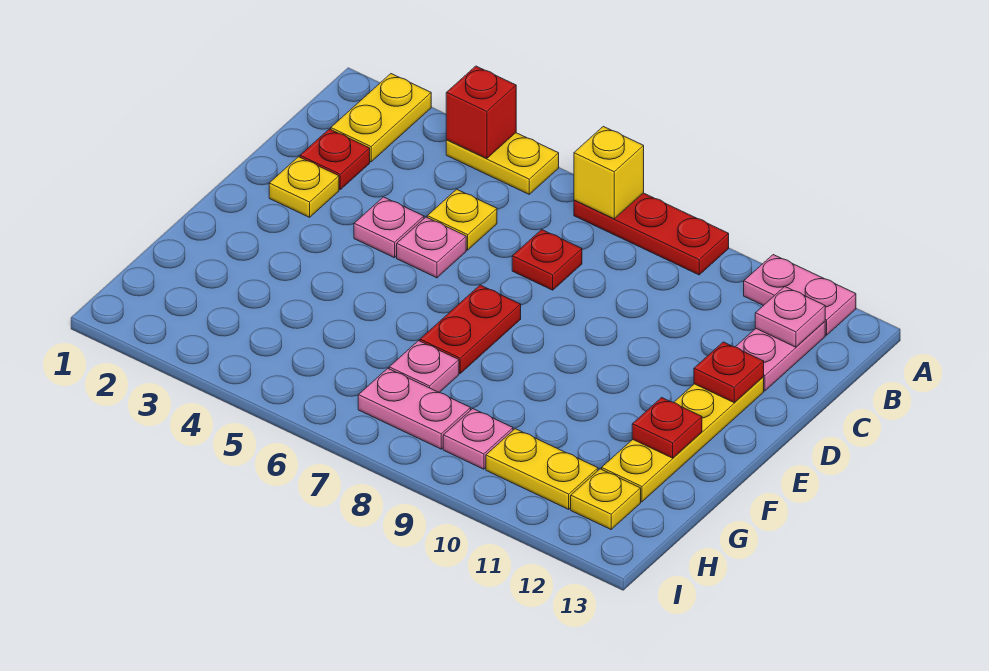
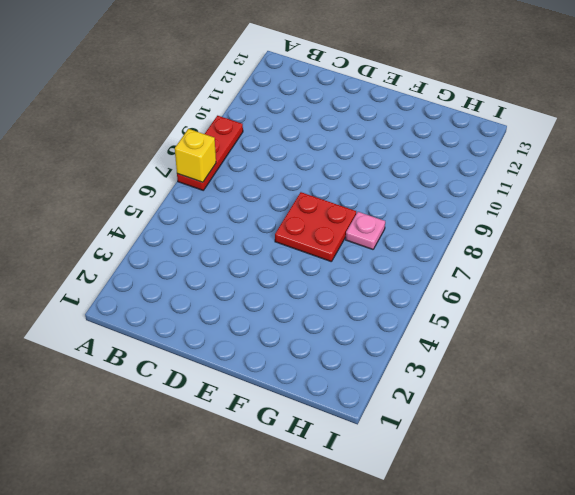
red 2x2 plate [275,192,356,262] -> red 1x2 plate [420,285,521,373]
none -> yellow 1x2 plate [331,74,431,162]
none -> yellow 1x2 plate [446,133,559,194]
none -> pink 1x2 plate [744,255,856,335]

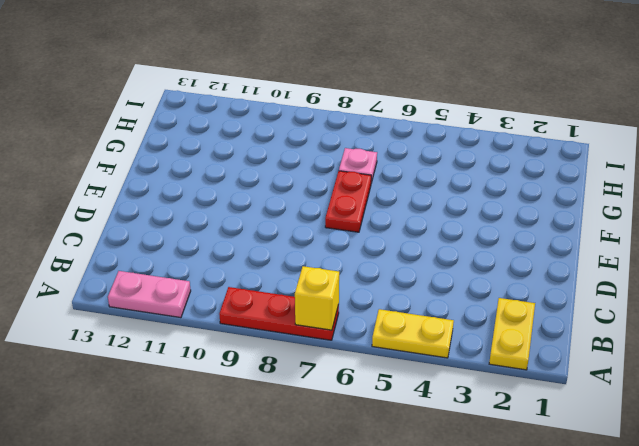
none -> pink 1x2 plate [736,322,825,391]
none -> red 1x1 plate [300,129,370,189]
none -> yellow 1x1 plate [427,189,497,250]

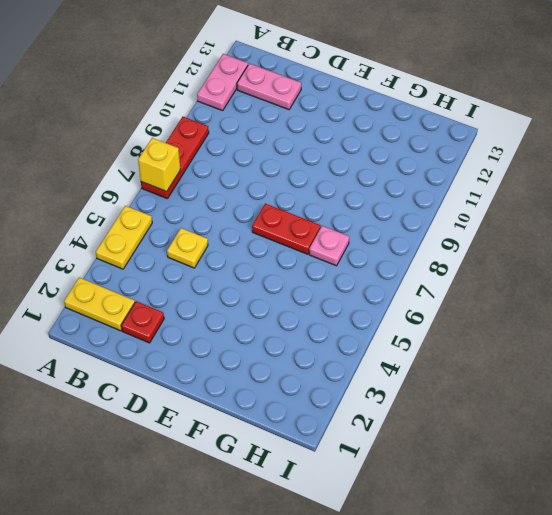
none -> red 1x1 plate [512,230,582,290]
none -> yellow 1x1 plate [269,157,339,217]
none -> pink 1x1 plate [354,197,424,258]

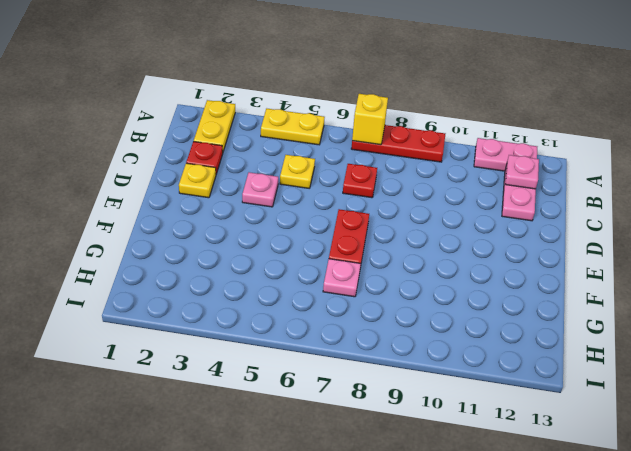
none -> pink 1x1 plate [397,217,466,278]
none -> yellow 1x4 plate [602,377,764,502]
none -> pink 1x2 plate [358,368,471,449]

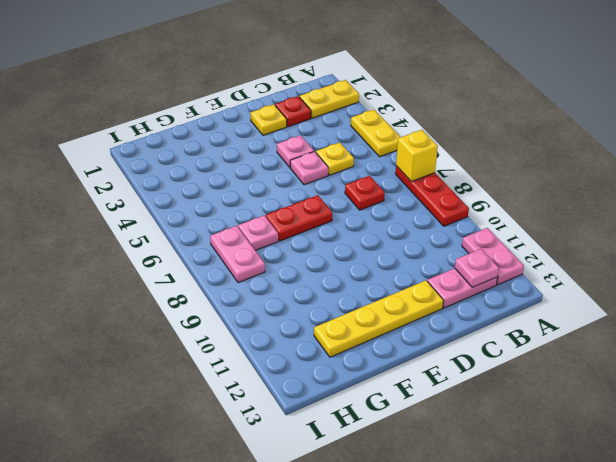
none -> pink 1x1 plate [443,409,513,469]
none -> yellow 1x2 plate [486,429,598,509]
none -> yellow 1x1 plate [571,469,641,529]

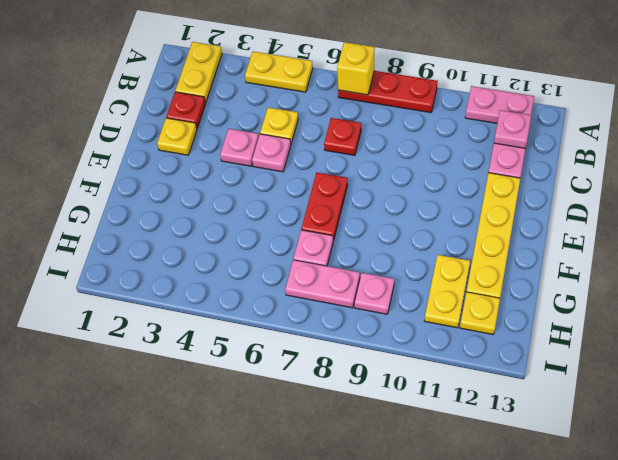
yellow 1x2 plate [424,255,470,328] -> yellow 1x2 plate turned to [486,429,598,509]
none -> red 1x1 brick [446,66,516,158]
none -> red 1x1 plate [694,342,764,402]
none -> red 1x1 plate [632,398,702,458]

